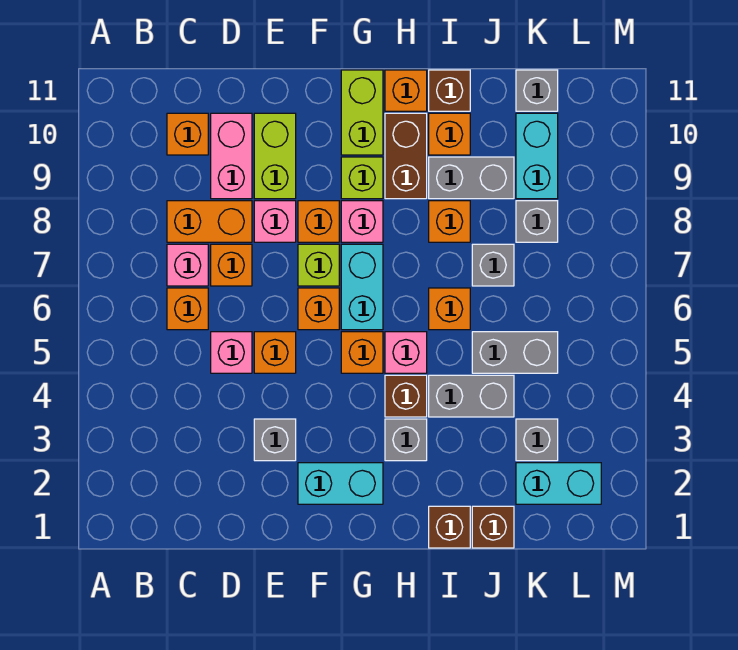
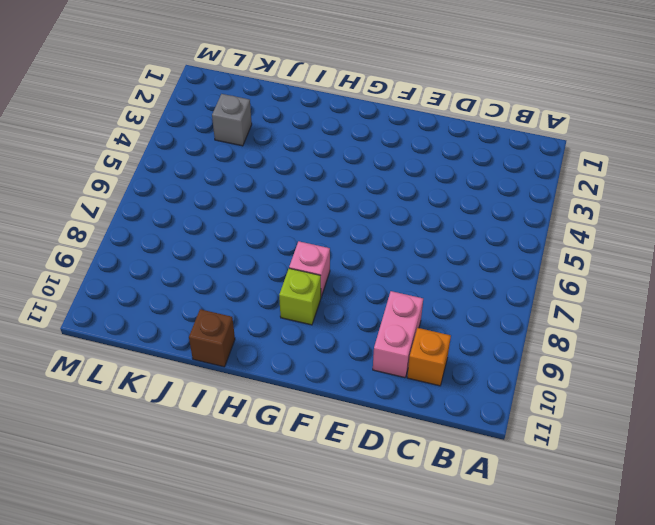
none -> orange 1x1 brick [167,288,208,330]
none -> pink 1x1 brick [167,244,208,286]
none -> orange 1x2 brick [167,201,252,242]
none -> pink 1x1 brick [211,332,252,373]

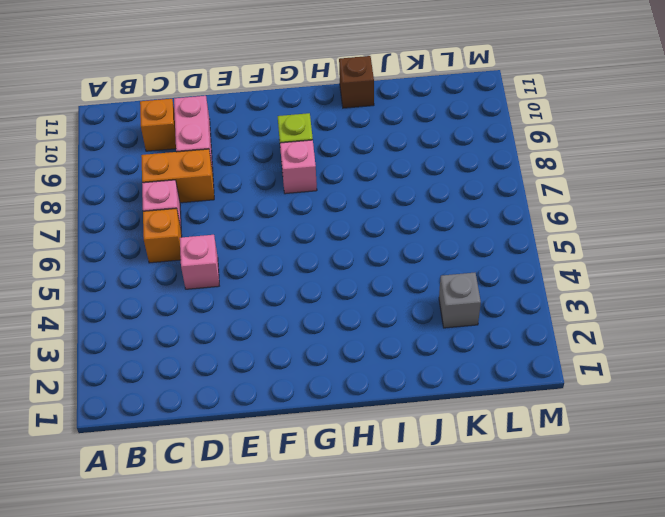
none -> orange 1x1 brick [211,244,252,286]
none -> grey 1x1 brick [254,419,296,461]
none -> orange 1x1 brick [254,332,296,373]
none -> pink 1x1 brick [254,201,296,242]

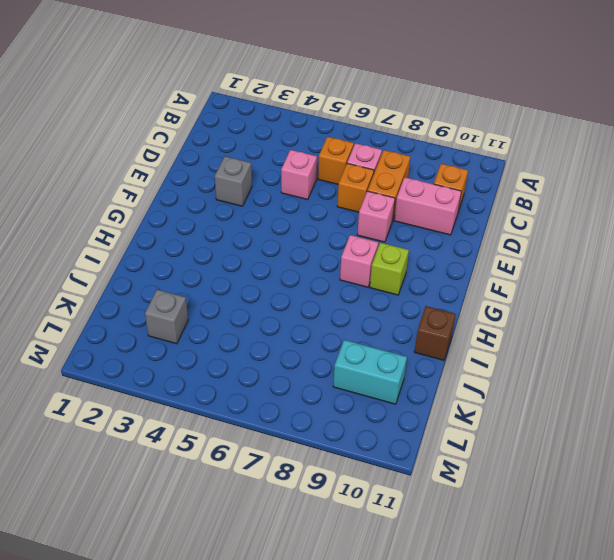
none -> orange 1x1 brick [254,332,296,373]
none -> lime 1x2 brick [254,113,296,199]
none -> cyan 1x2 brick [298,463,383,504]
none -> orange 1x1 brick [298,288,339,330]

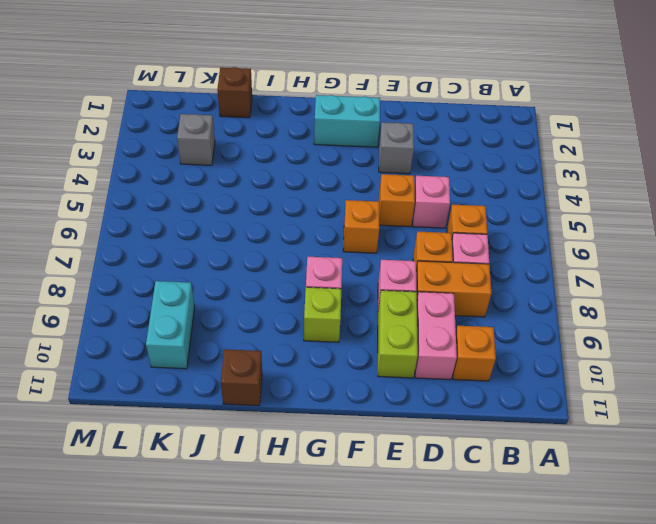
none -> lime 1x1 brick [298,244,339,286]
none -> orange 1x1 brick [298,201,339,242]
none -> orange 1x1 brick [341,332,383,373]
none -> cyan 1x2 brick [341,244,383,330]

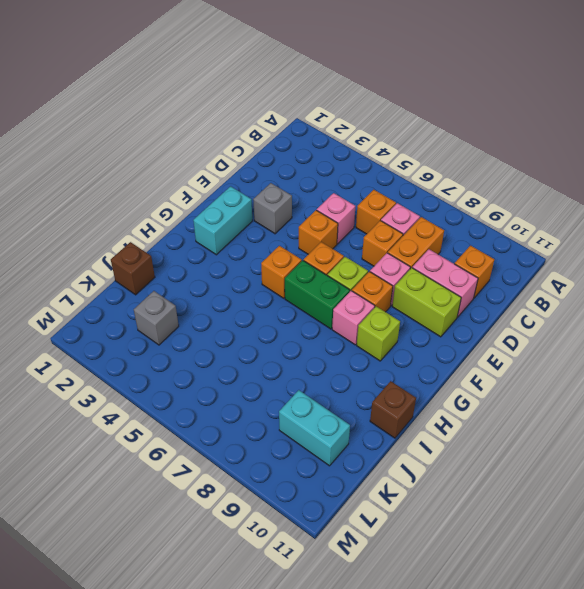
green 1x2 brick [285,260,350,329] -> cyan 1x2 brick [341,244,383,330]
none -> lime 1x2 brick [341,70,383,155]
none -> grey 1x1 brick [385,419,427,461]
none -> brown 1x1 brick [385,375,427,417]
none -> pink 1x1 brick [385,332,427,373]

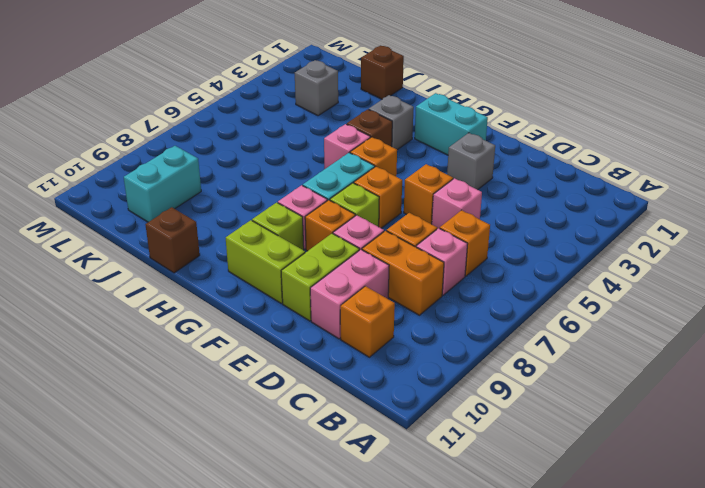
lime 1x2 brick [226,220,305,304] -> lime 1x2 brick turned to [341,70,383,155]
none -> brown 1x2 brick [385,113,427,199]
none -> orange 1x1 brick [385,70,427,111]
none -> brown 1x1 brick [429,506,470,548]
none -> grey 1x2 brick [429,375,514,417]

